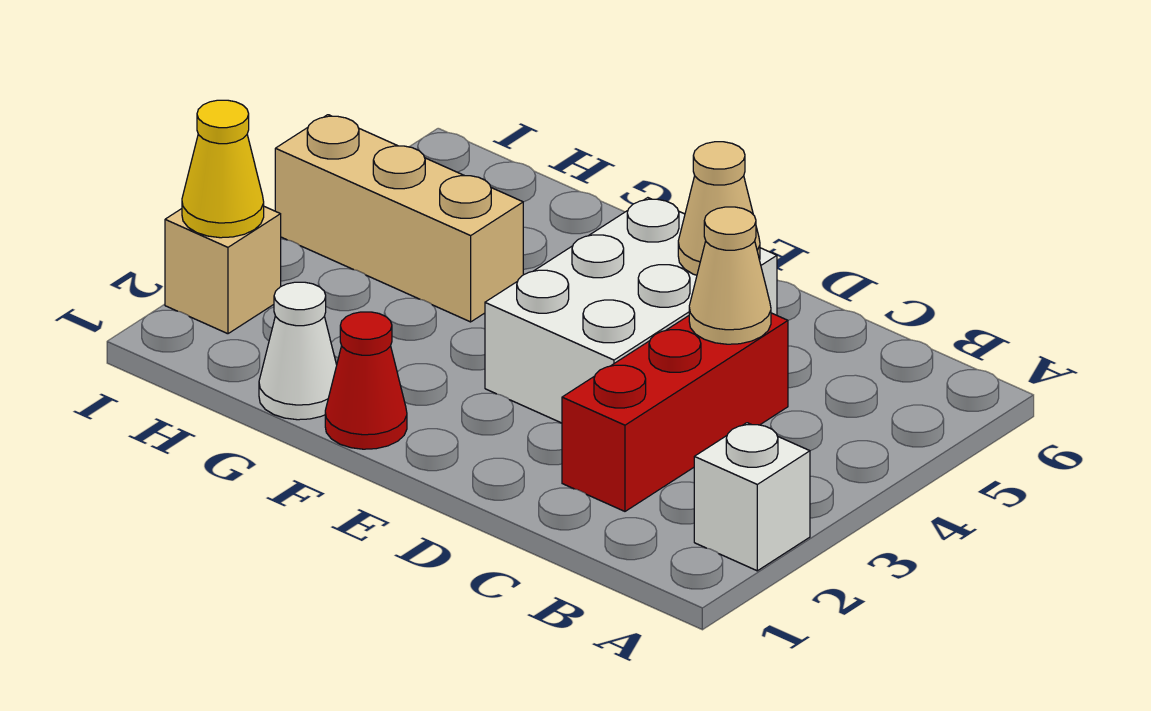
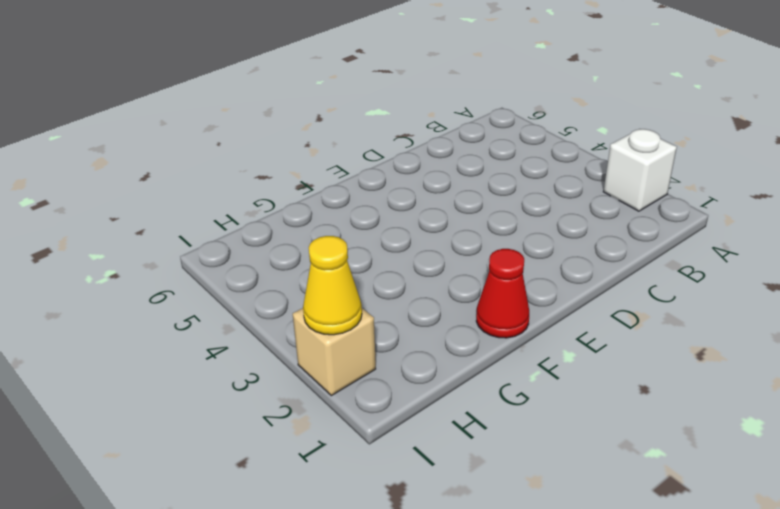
none -> red 1x3 brick [562,313,788,511]
none -> white 2x3 brick [485,198,777,423]

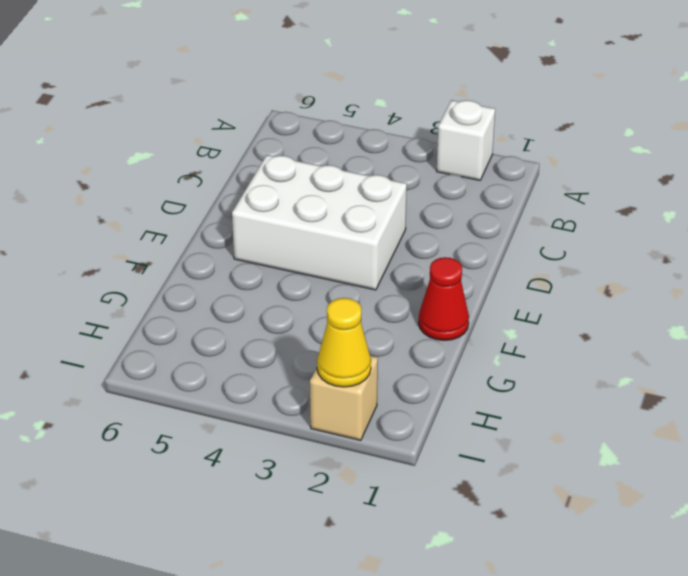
none -> red 1x3 brick [562,313,788,511]
none -> white 1x1 cone [259,282,337,420]

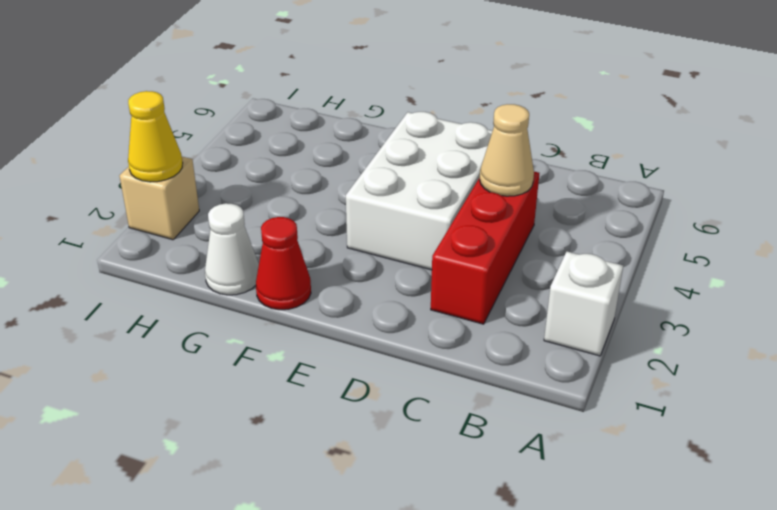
none -> tan 1x3 brick [275,115,523,322]
none -> tan 1x1 cone [678,142,760,275]

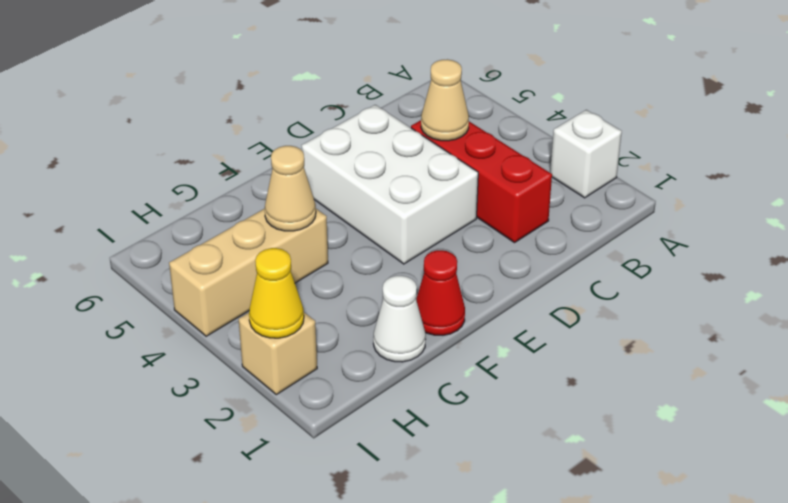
tan 1x1 cone [265,146,316,231] -> tan 1x1 cone moved to [678,142,760,275]

